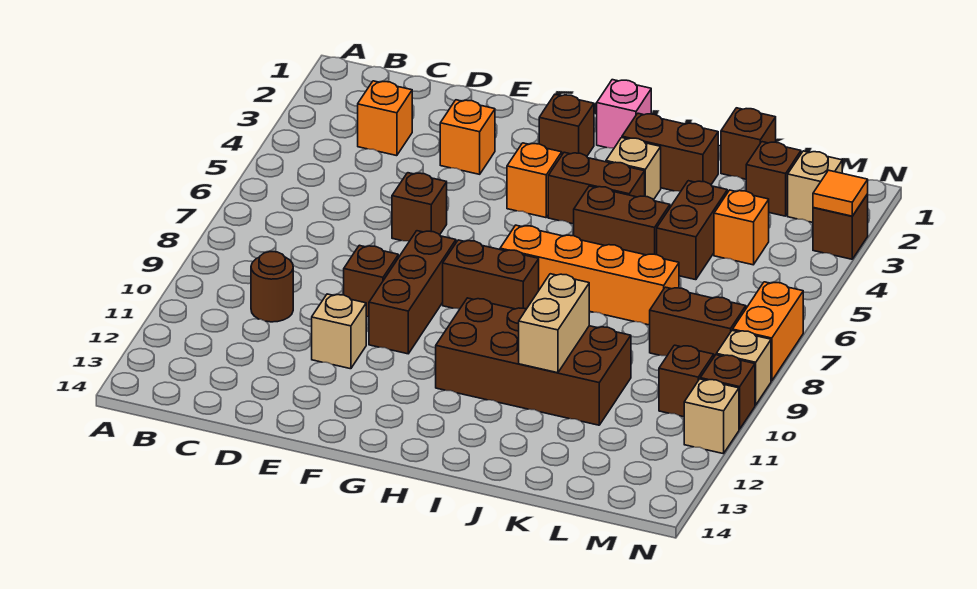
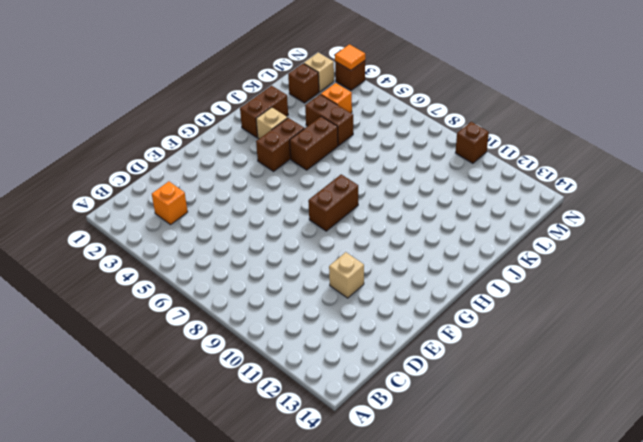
none -> brown 1x1 round brick [251,252,293,322]
none -> orange 1x1 brick [440,100,495,174]
none -> brown 1x1 brick [392,173,447,241]
none -> brown 1x1 brick [344,245,398,317]

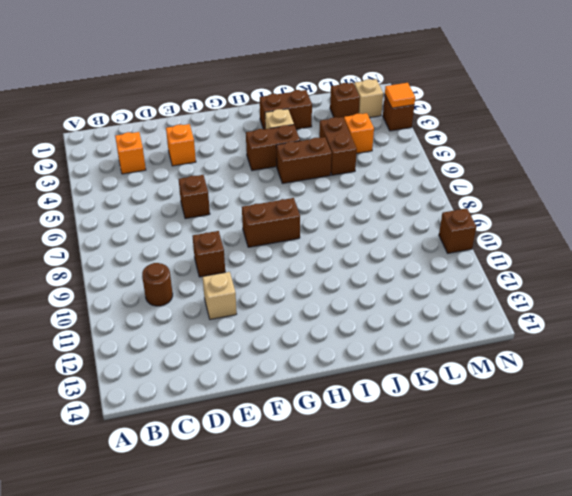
none -> brown 1x3 brick [369,231,456,354]
none -> brown 1x1 brick [539,95,594,156]
none -> orange 1x1 brick [507,143,562,218]
none -> pink 1x1 brick [597,80,651,148]

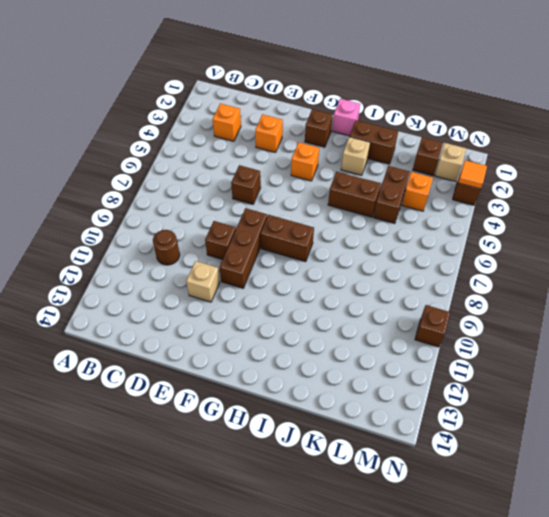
none -> brown 1x2 brick [548,152,645,224]
none -> orange 1x4 brick [500,225,679,325]
none -> brown 2x4 brick [436,298,631,425]
none -> brown 1x1 brick [721,108,776,179]

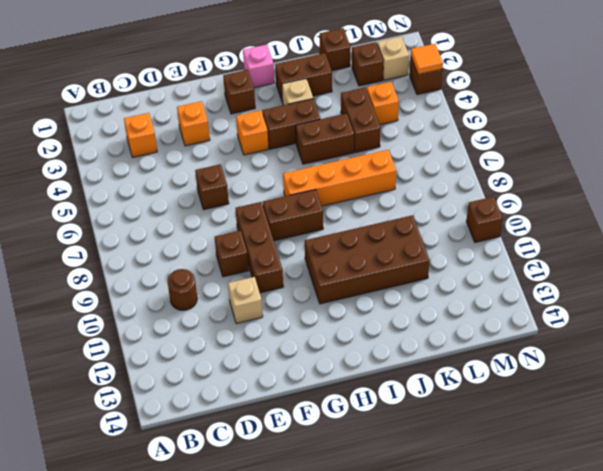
none -> brown 1x2 brick [650,287,746,356]
none -> brown 1x1 brick [659,345,714,417]
none -> orange 1x2 brick [733,282,803,381]
none -> tan 1x1 brick [716,330,771,405]

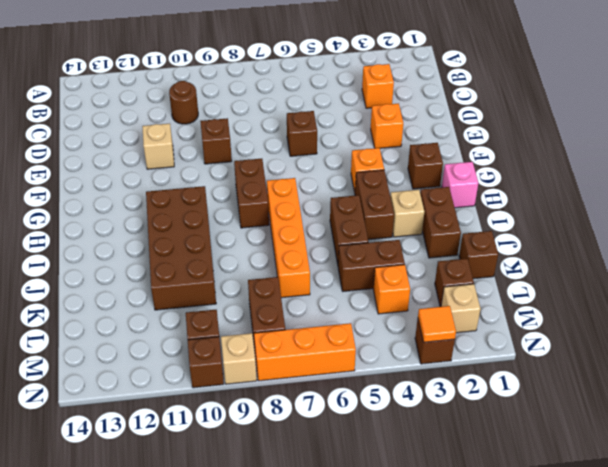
orange 1x3 brick [254,323,356,381] -> orange 1x2 brick [733,282,803,381]
none -> brown 1x3 brick [369,231,456,354]
none -> tan 1x1 brick [684,379,739,454]
none -> tan 1x2 brick [519,274,589,373]

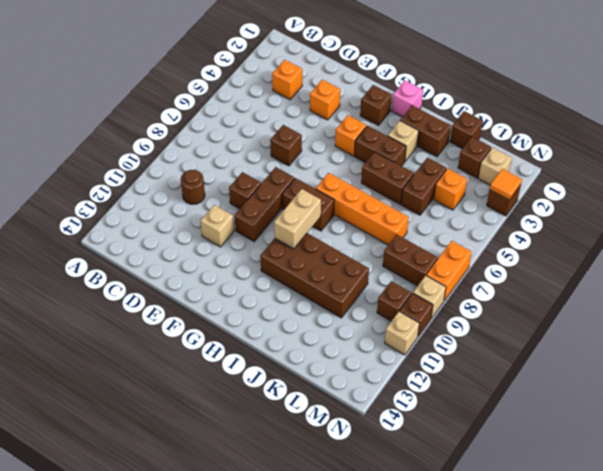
tan 1x2 brick [274,189,321,249] -> tan 1x2 brick moved to [519,274,589,373]

